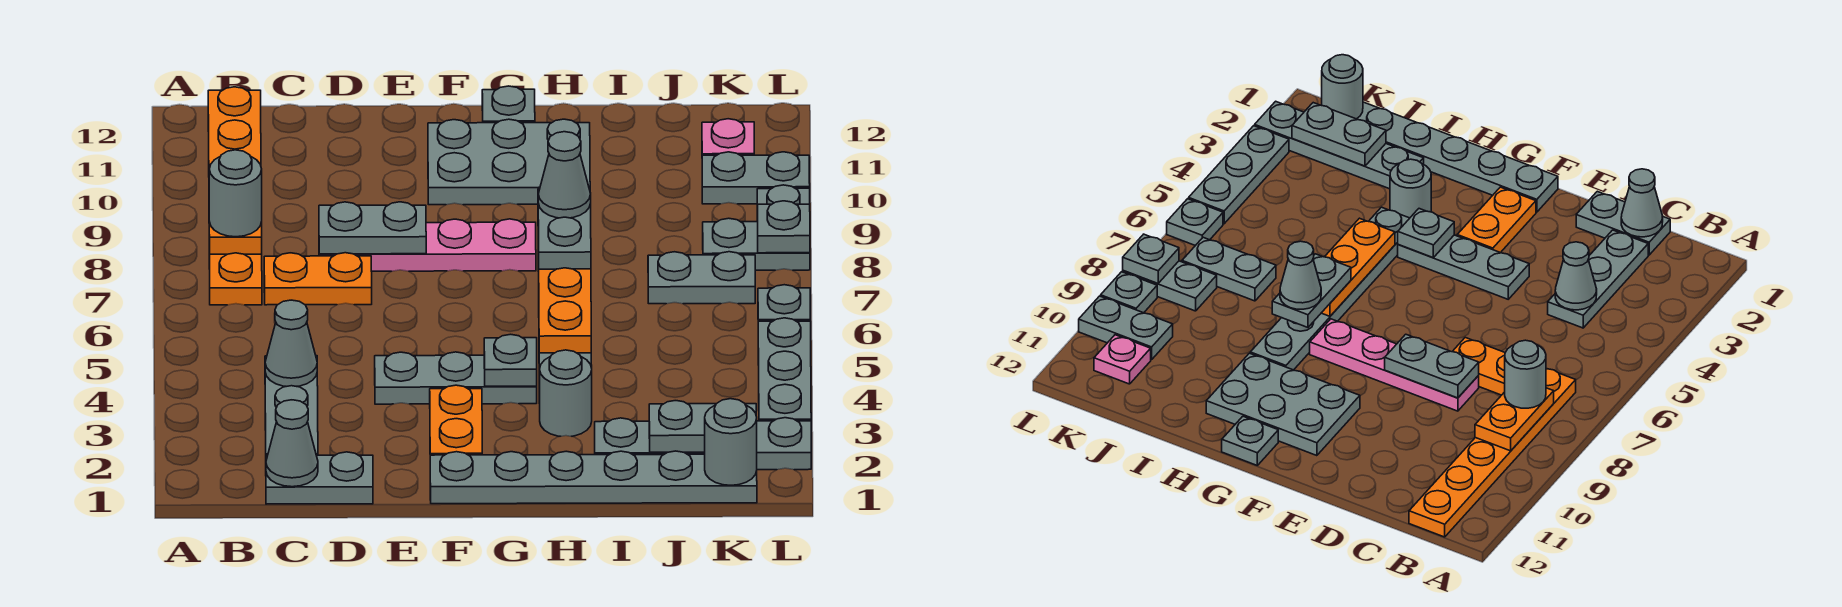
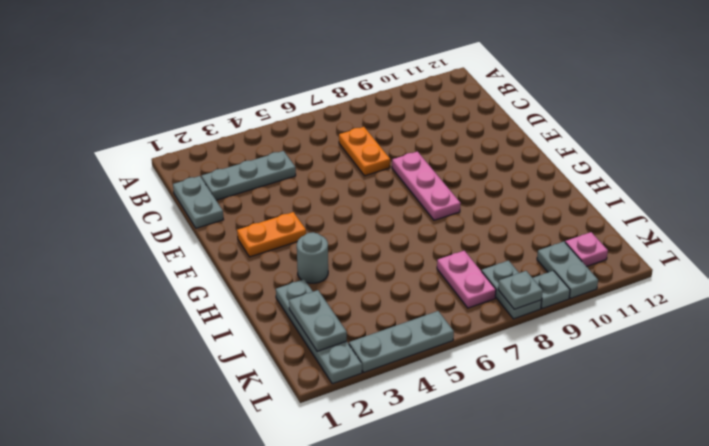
pink 1x3 plate [392,151,461,220] -> pink 1x4 plate [319,219,536,271]
pink 1x2 plate [437,251,496,308] -> grey 1x2 plate [648,252,755,304]
none -> orange 1x6 plate [208,87,262,305]
none -> grey 1x3 plate [375,352,537,404]
none -> grey 1x6 plate [430,451,757,504]
none -> grey 2x3 plate [428,119,590,205]

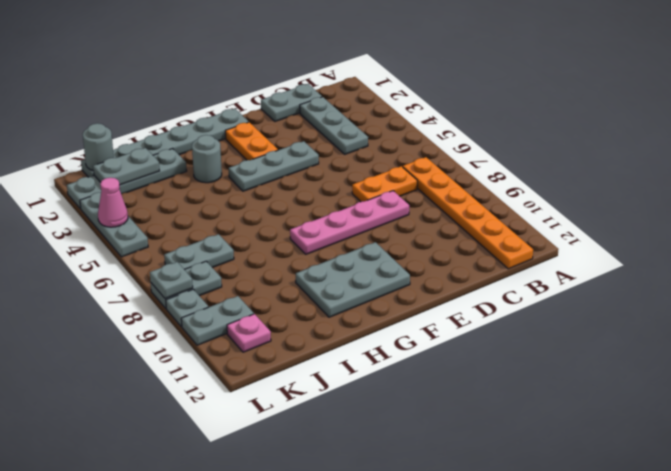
pink 1x1 cone [98,178,128,227] -> none
none -> grey 1x1 plate [482,86,535,123]
none -> grey 1x6 plate [1250,207,1410,370]
none -> grey 1x1 plate [758,285,810,321]
none -> orange 1x2 plate [209,222,262,254]

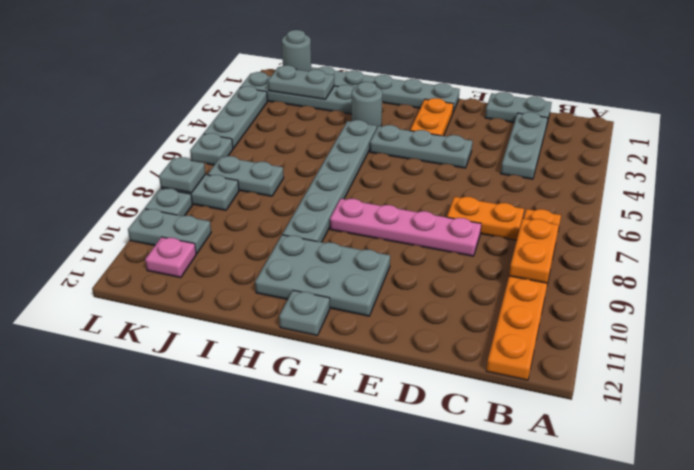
none -> grey 1x1 cone [266,400,318,487]
none -> grey 1x1 cone [265,300,317,387]
none -> grey 1x2 plate [319,202,426,254]
none -> grey 1x1 plate [484,334,537,386]

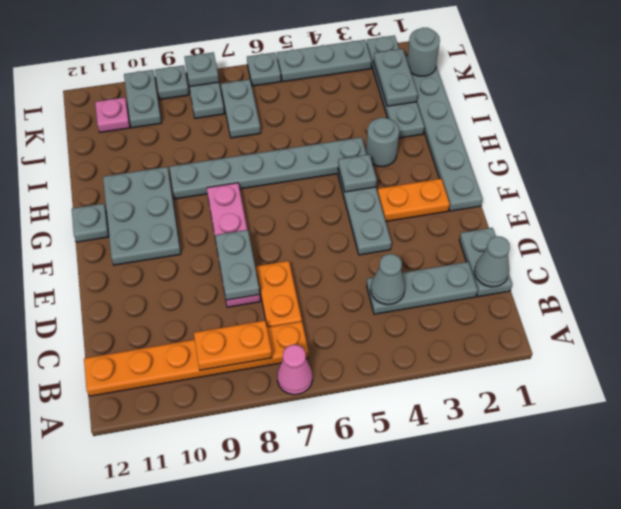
pink 1x1 cone [277,345,313,395] -> none
none -> orange 1x3 plate [539,268,591,353]
none -> grey 1x1 round brick [209,150,262,237]
none -> grey 1x2 plate [538,187,591,269]
none -> grey 1x1 cone [538,132,591,218]

